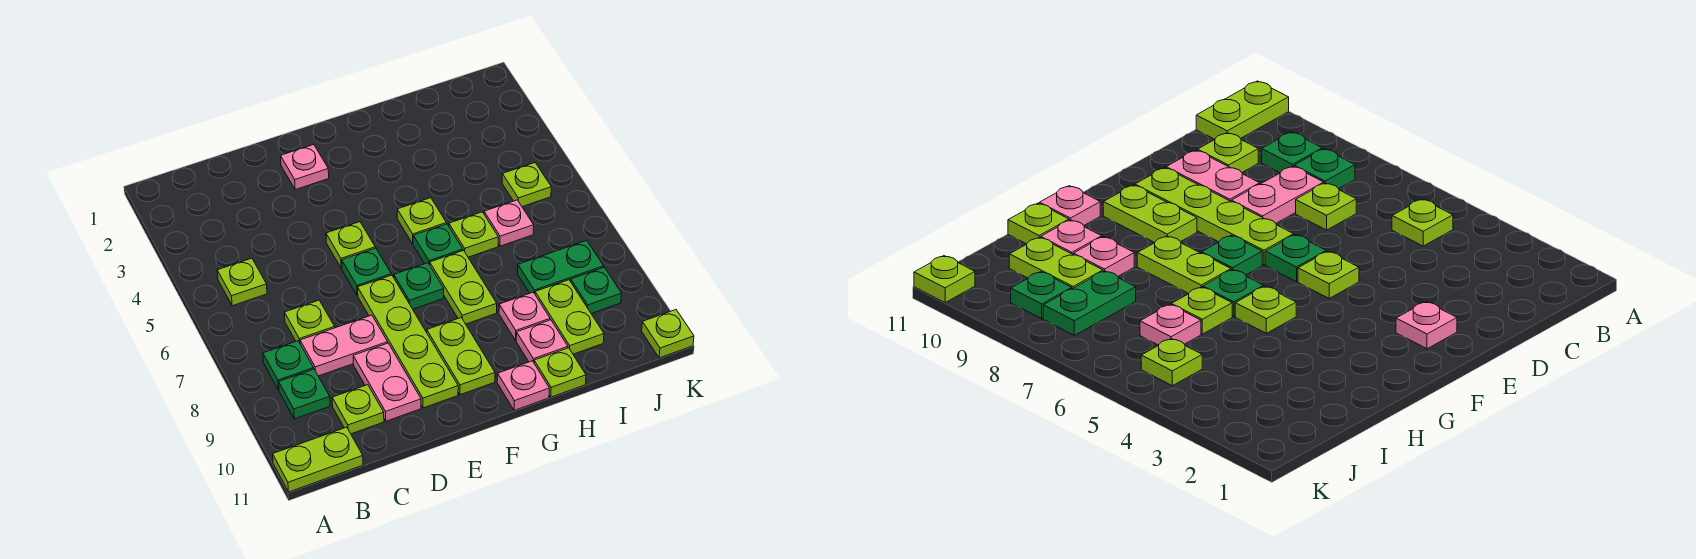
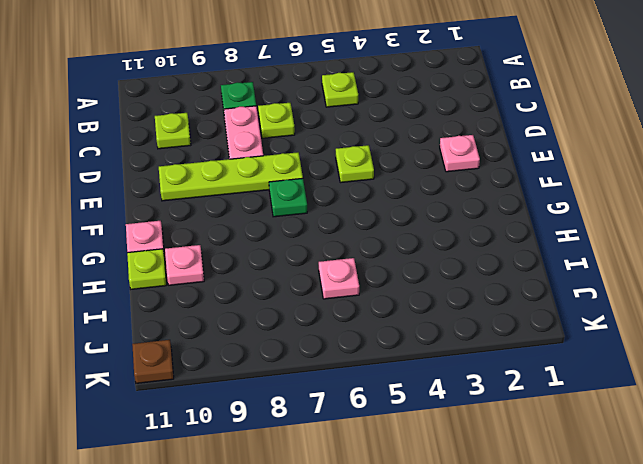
brown 1x1 plate [132,340,174,383] -> lime 1x1 plate [642,310,694,358]
none -> lime 1x2 plate [273,427,363,492]
none -> green 1x1 plate [279,369,330,419]
none -> pink 1x2 plate [353,343,421,421]

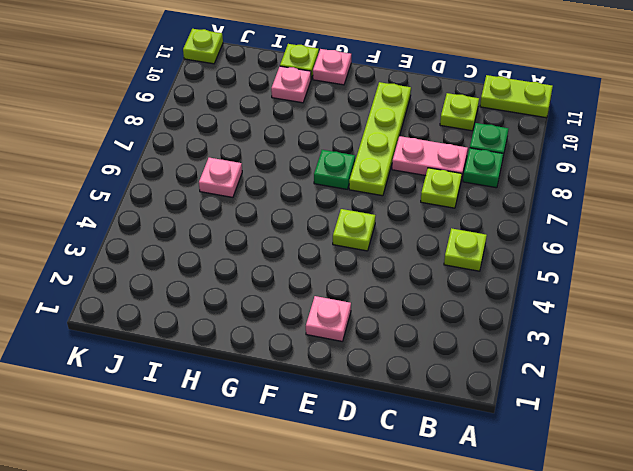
none -> pink 1x2 plate [353,343,421,421]
none -> green 1x1 plate [342,248,391,295]
none -> lime 1x2 plate [427,318,495,395]

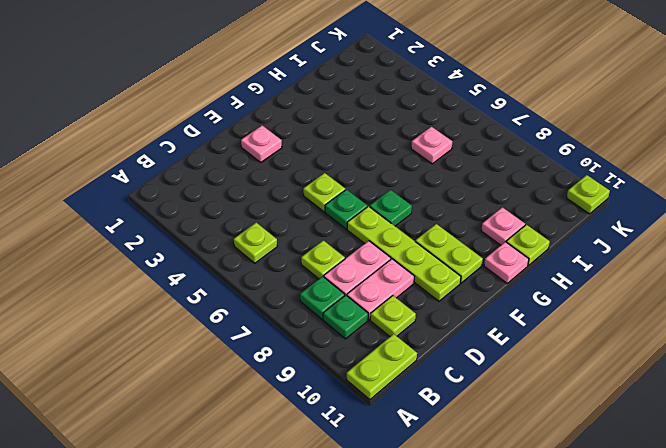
pink 1x2 plate [347,259,415,320] -> pink 1x2 plate turned to [353,343,421,421]
none -> lime 1x1 plate [397,198,446,244]
none -> green 1x1 plate [413,224,463,265]
none -> lime 1x2 plate [430,250,497,324]

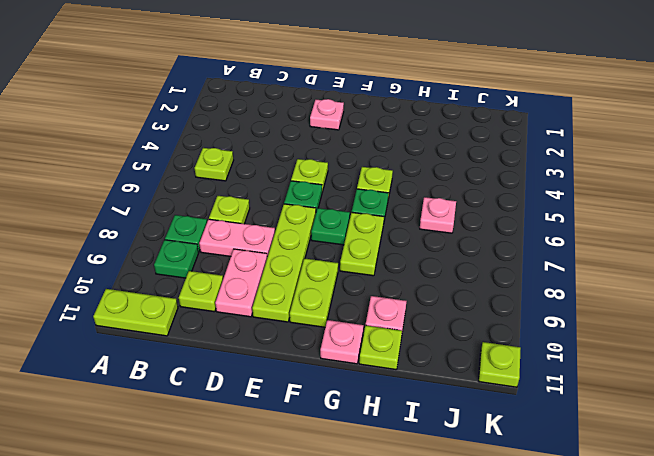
none -> lime 1x1 plate [449,212,498,257]
none -> pink 1x1 plate [499,292,550,340]
none -> green 1x2 plate [518,240,604,294]

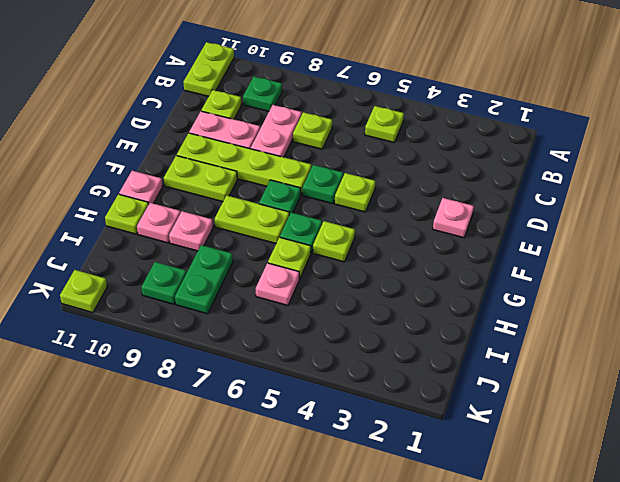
none -> green 1x1 plate [263,341,314,390]
none -> lime 1x2 plate [535,280,604,354]
none -> lime 1x1 plate [502,163,551,207]

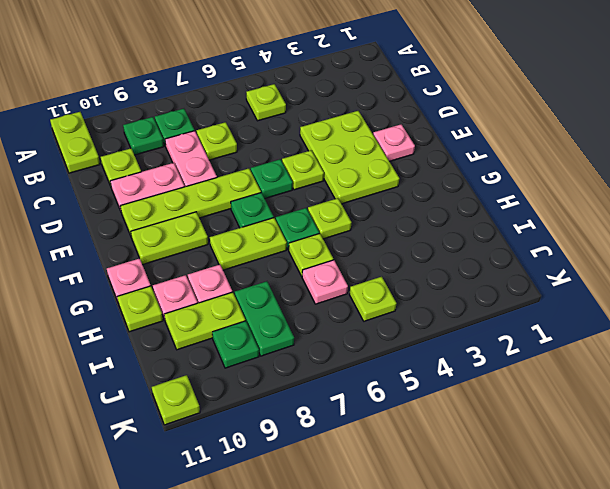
lime 2x3 plate [300,111,399,204] -> none

